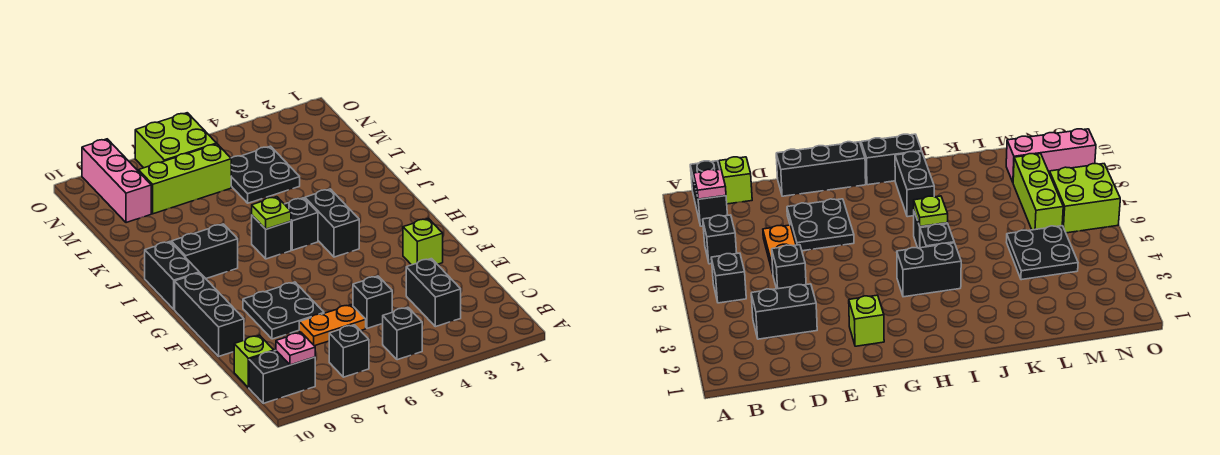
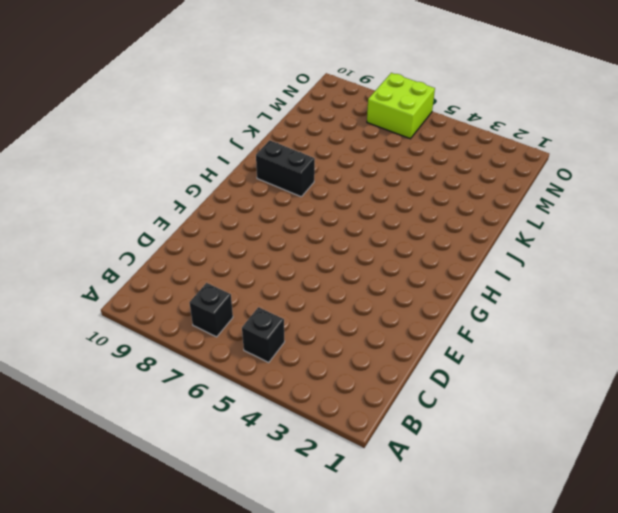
none -> black 1x2 brick [249,351,315,403]
none -> black 1x2 brick [406,259,461,327]
none -> lime 1x1 brick [234,335,274,388]

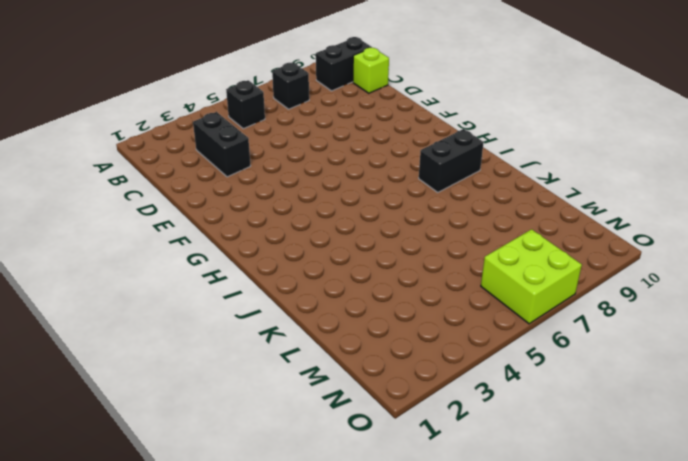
none -> black 1x1 brick [353,276,392,328]
none -> orange 1x2 plate [299,305,366,346]
none -> black 2x2 plate [243,282,324,339]

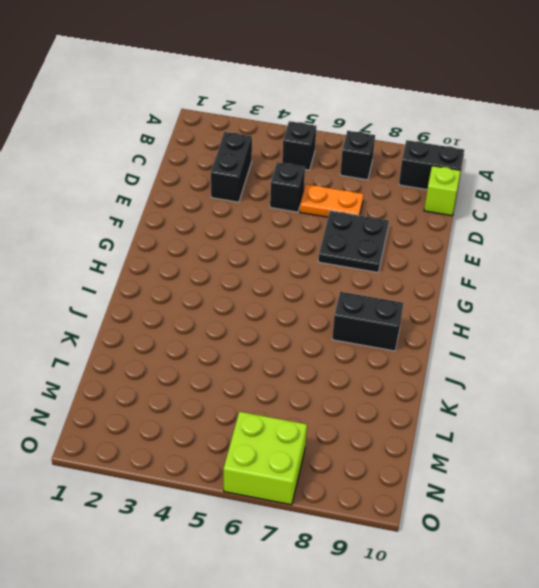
none -> black 1x3 brick [175,273,244,356]
none -> lime 1x1 brick [403,219,443,265]
none -> black 1x2 brick [305,189,359,257]

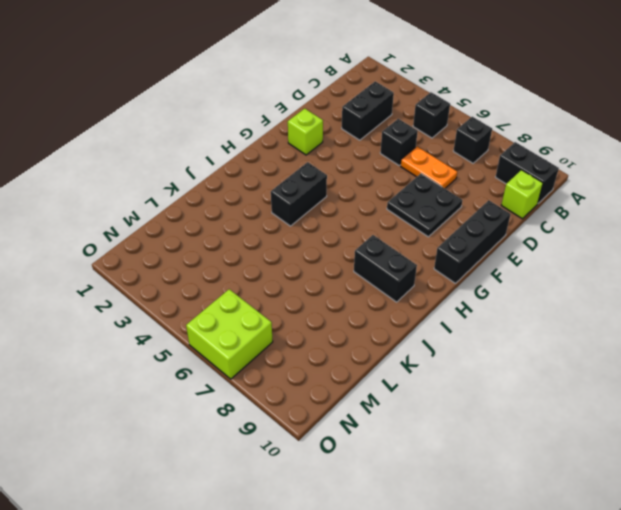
none -> black 1x2 brick [145,242,199,309]
none -> black 1x1 brick [285,198,318,250]
none -> black 1x1 brick [252,215,291,259]

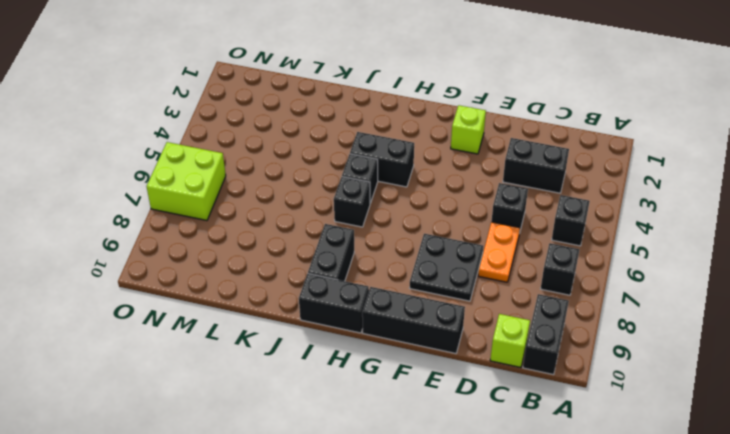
none -> black 2x2 plate [231,146,300,203]
none -> lime 1x3 brick [138,144,231,214]
none -> pink 1x3 brick [82,139,151,223]

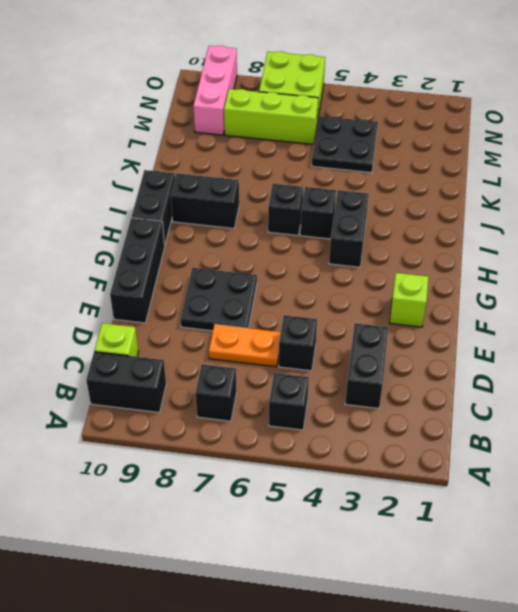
none -> pink 1x1 plate [276,332,315,365]
none -> lime 1x1 plate [252,197,291,229]

